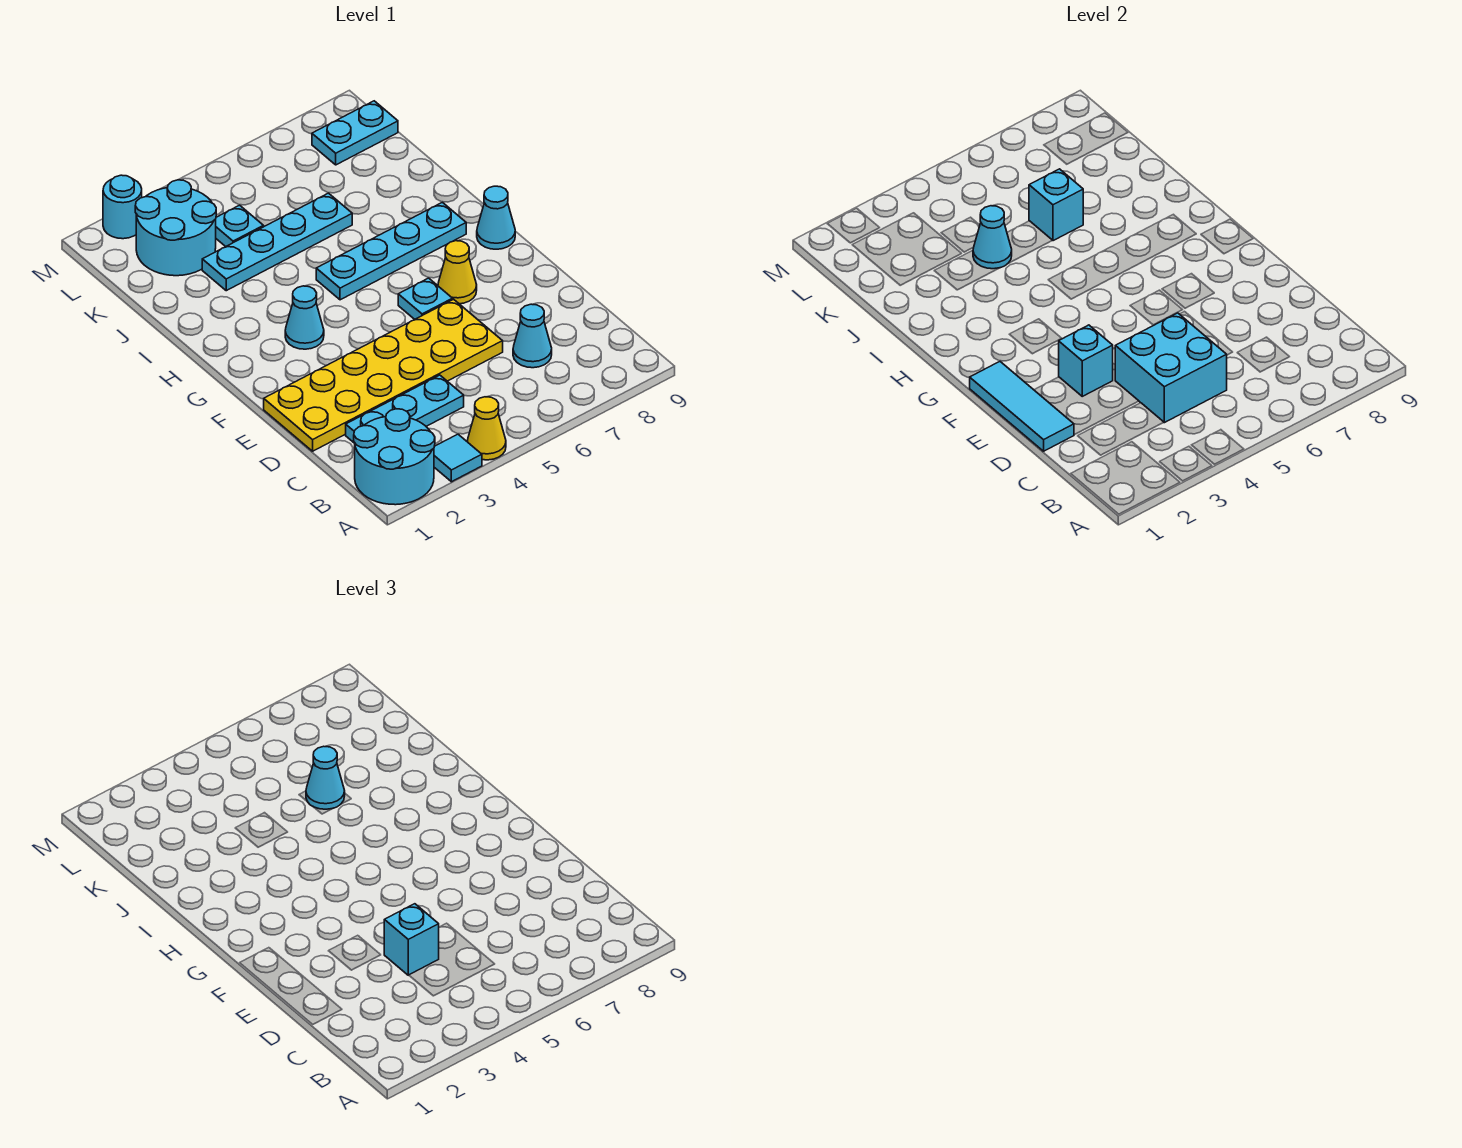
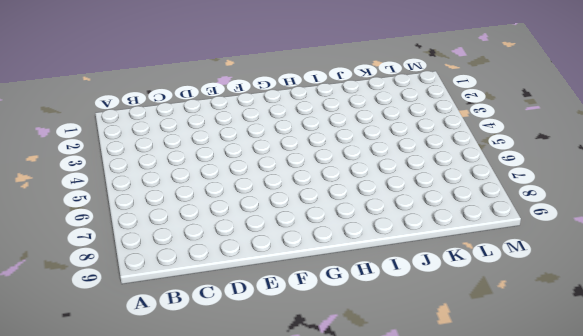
none -> cyan 2x2 round brick [354,409,435,505]
none -> cyan 1x1 tile [434,434,482,482]
none -> yellow 1x1 cone [467,397,506,460]

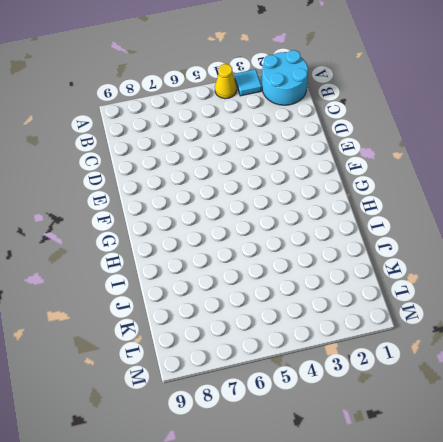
none -> cyan 1x3 plate [346,375,464,443]
none -> cyan 1x1 cone [513,304,552,368]
none -> yellow 2x6 plate [264,299,503,451]

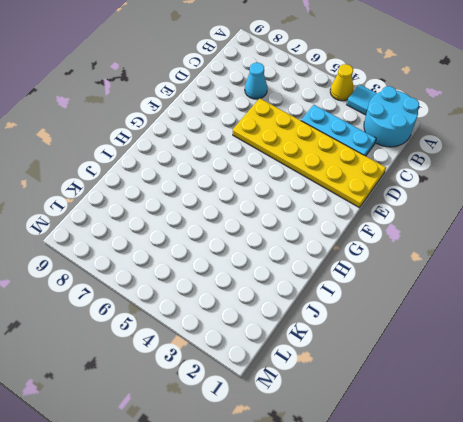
none -> cyan 1x1 plate [398,278,452,319]
none -> yellow 1x1 cone [438,241,477,304]
none -> cyan 1x1 cone [285,286,324,349]

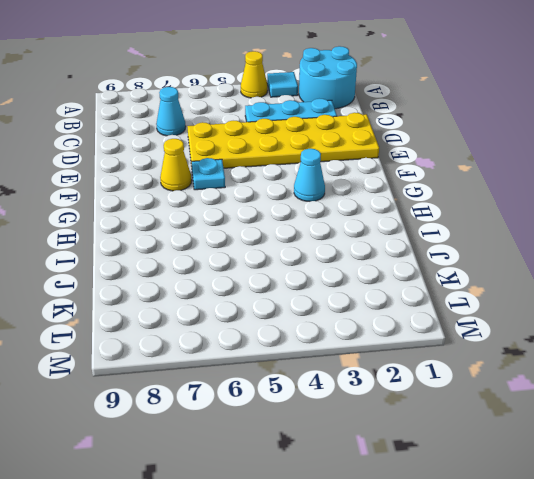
none -> cyan 1x1 cone [477,186,515,249]
none -> cyan 1x4 plate [316,202,466,300]
none -> cyan 1x4 plate [202,193,352,291]

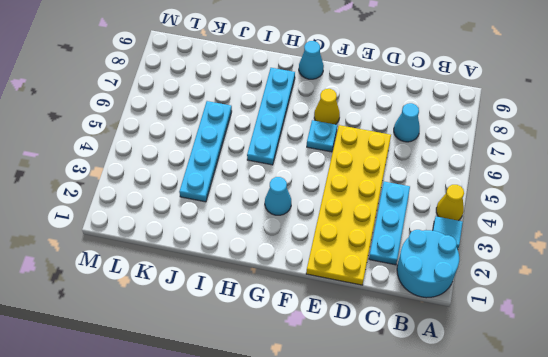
none -> cyan 2x2 round brick [135,180,216,276]
none -> cyan 1x1 plate [216,205,263,247]
none -> cyan 1x2 plate [312,101,398,165]

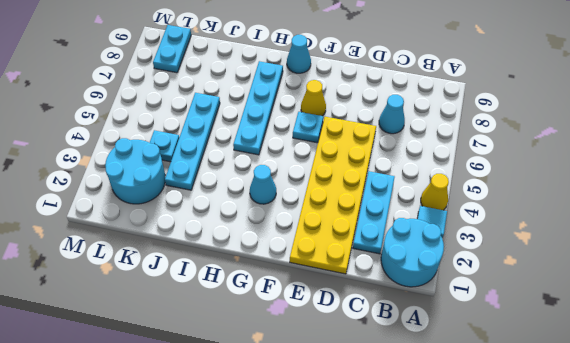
none -> cyan 1x1 round brick [103,175,142,239]
none -> cyan 2x2 brick [1115,313,1227,423]
none -> cyan 1x3 tile [970,362,1074,451]

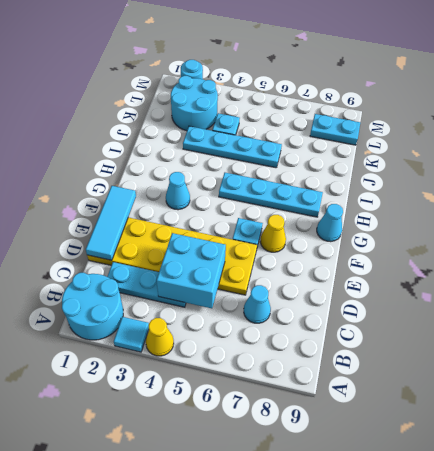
none -> cyan 1x1 brick [1059,325,1113,396]
none -> cyan 1x1 cone [973,206,1012,269]
none -> cyan 1x1 brick [1029,169,1083,241]

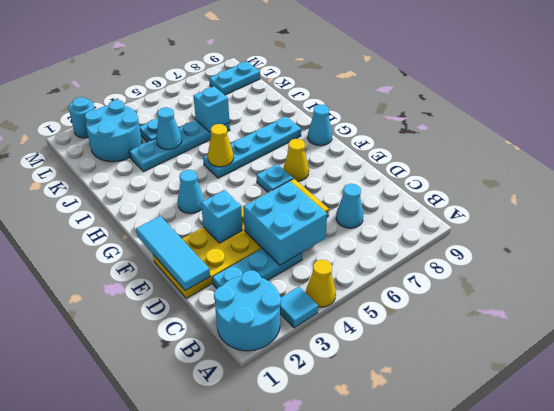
yellow 1x1 cone [208,124,233,167] -> none
none -> cyan 1x1 brick [384,904,439,975]
none -> cyan 1x1 cone [306,746,345,809]

